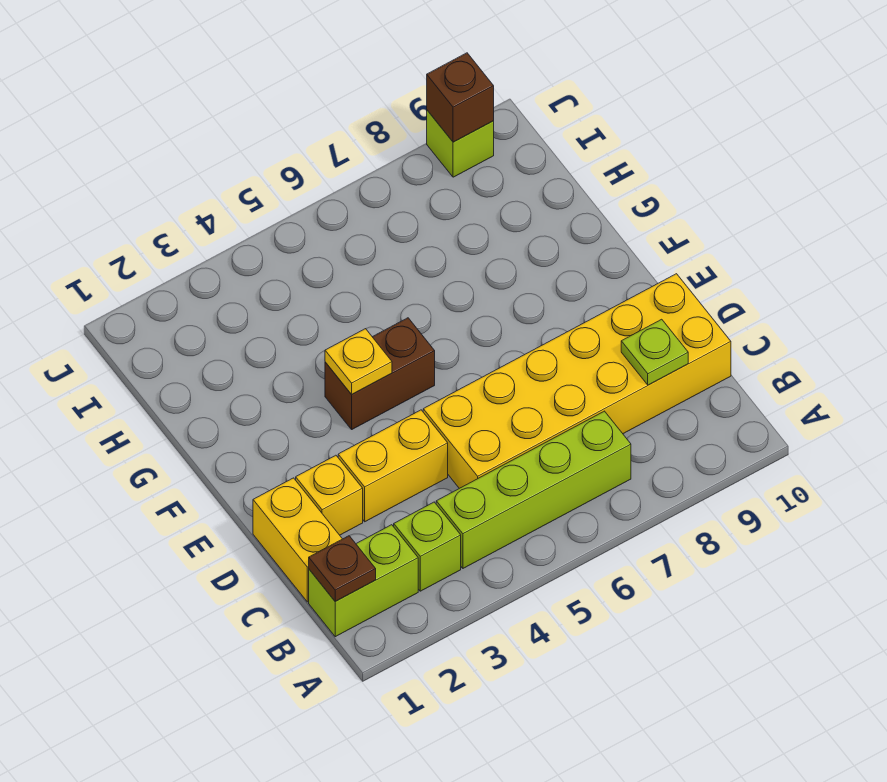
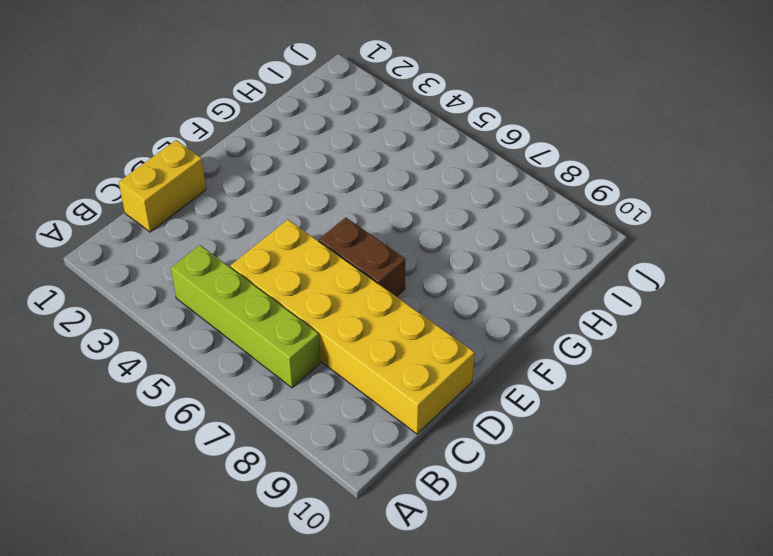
brown 1x2 brick [319,217,405,297] -> brown 1x2 brick moved to [325,318,435,429]
none -> lime 1x2 brick [309,525,418,637]
none -> lime 1x1 brick [394,502,461,591]
none -> yellow 1x1 brick [296,455,363,535]

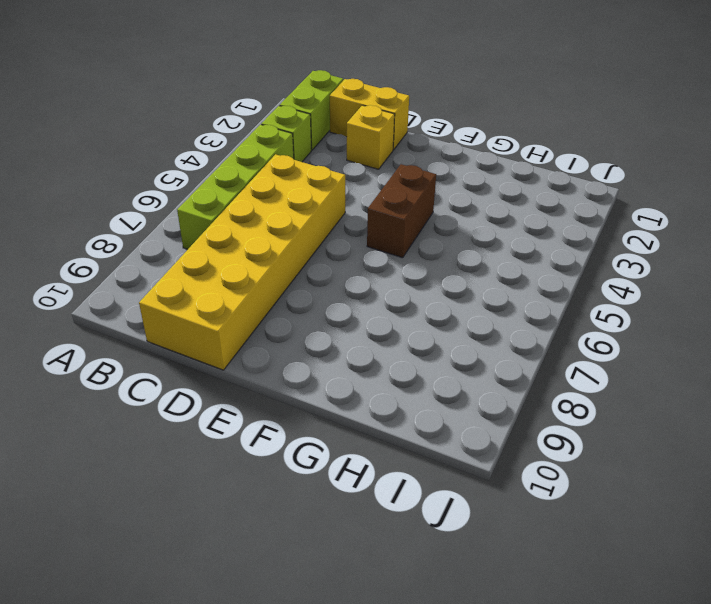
none -> yellow 1x2 brick [338,410,448,522]
none -> lime 1x1 brick [427,110,494,177]
none -> brown 1x1 plate [309,536,376,601]

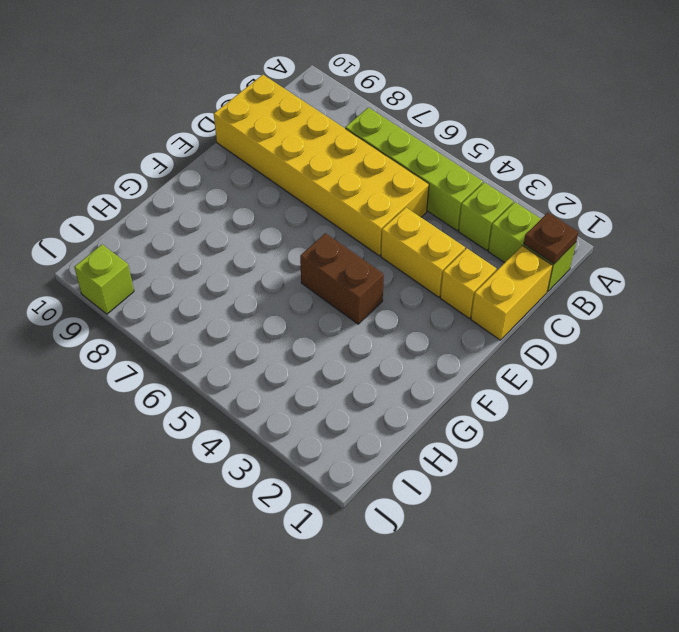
none -> lime 1x1 plate [621,319,688,385]
none -> yellow 1x1 plate [325,329,392,394]
none -> brown 1x1 brick [427,53,494,142]

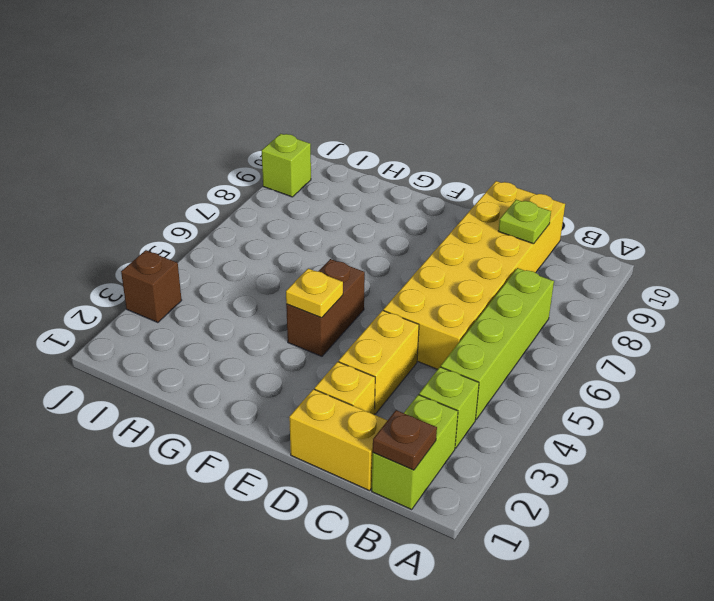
brown 1x1 brick [121,250,182,323] -> brown 1x1 brick moved to [427,53,494,142]

